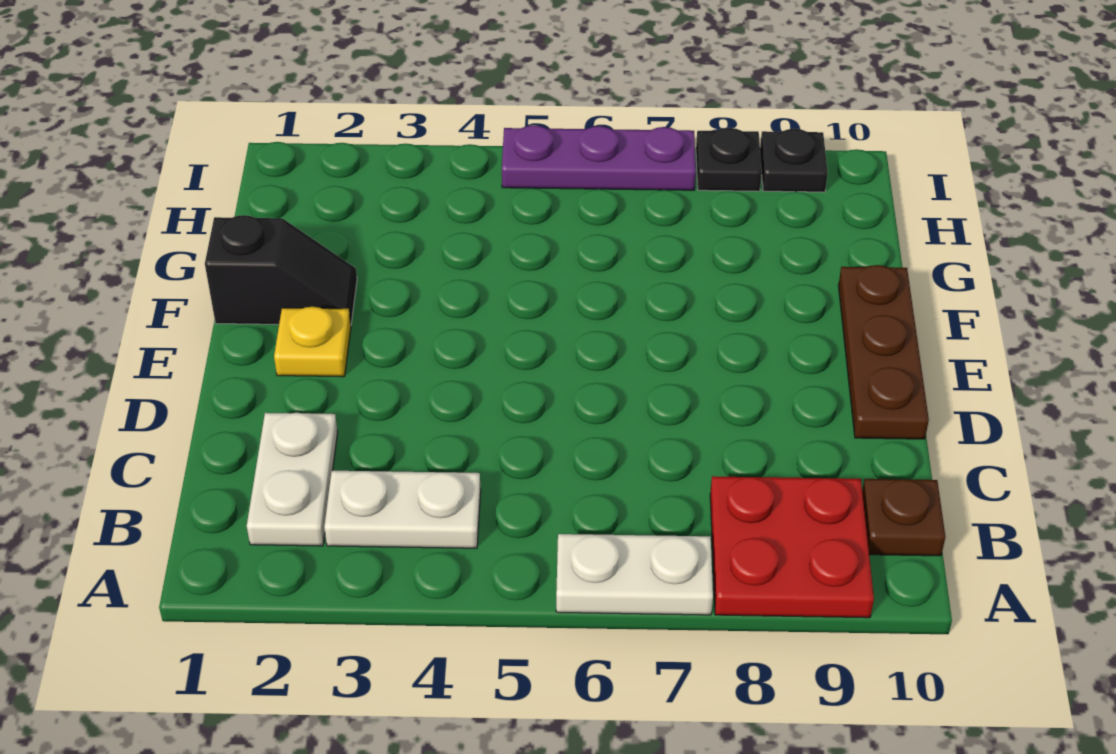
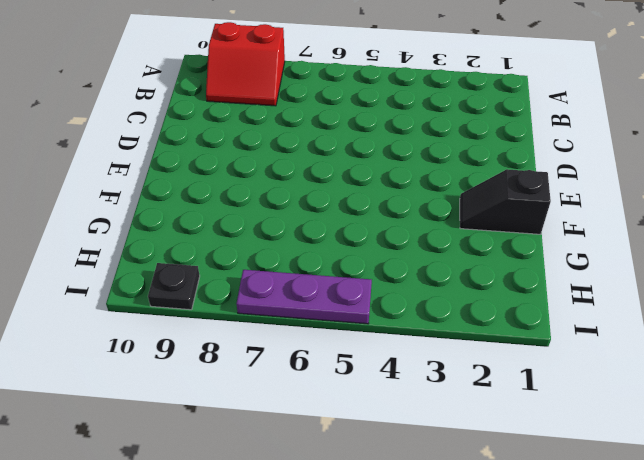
red 2x2 slope [206,22,285,106] -> red 2x2 plate [710,476,874,618]
none -> white 1x2 plate [556,534,713,615]
none -> white 1x2 plate [247,413,338,546]

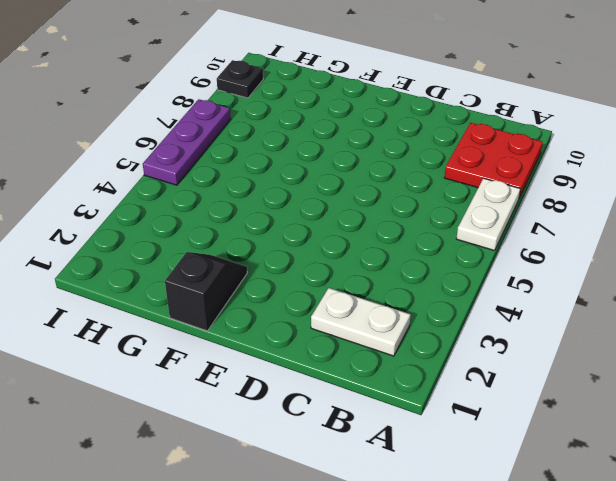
none -> white 1x2 plate [324,471,481,548]
none -> brown 1x1 plate [862,479,945,556]

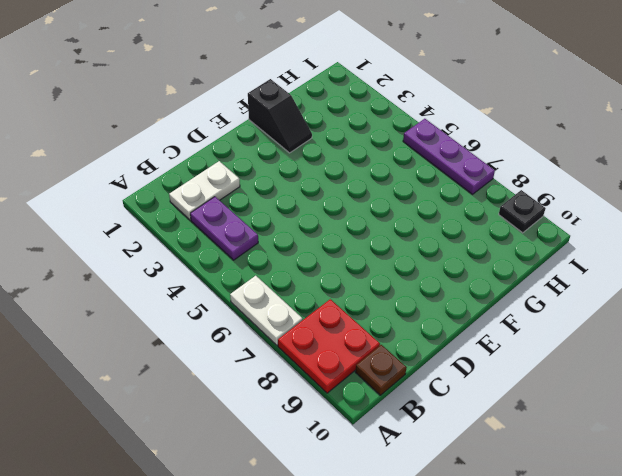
purple 1x2 plate [190,197,258,260] -> white 1x2 plate [324,471,481,548]
none -> brown 1x3 plate [838,265,929,439]
none -> yellow 1x1 plate [274,307,351,377]

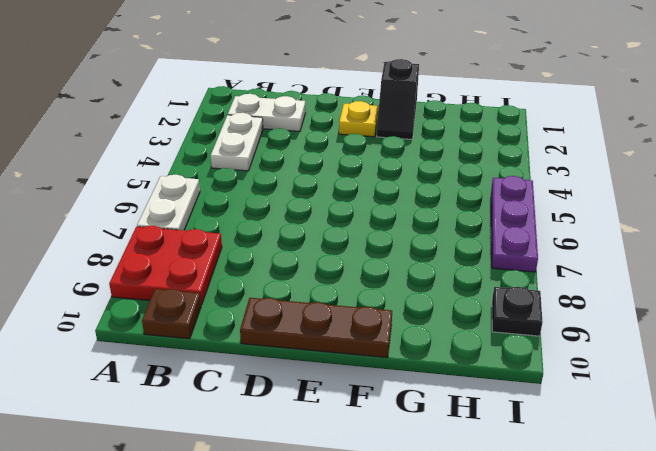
none -> black 1x1 plate [696,128,762,191]

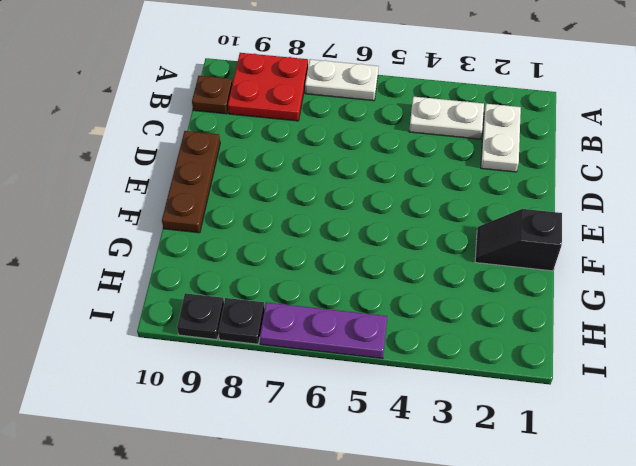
none -> yellow 1x1 plate [274,307,351,377]

